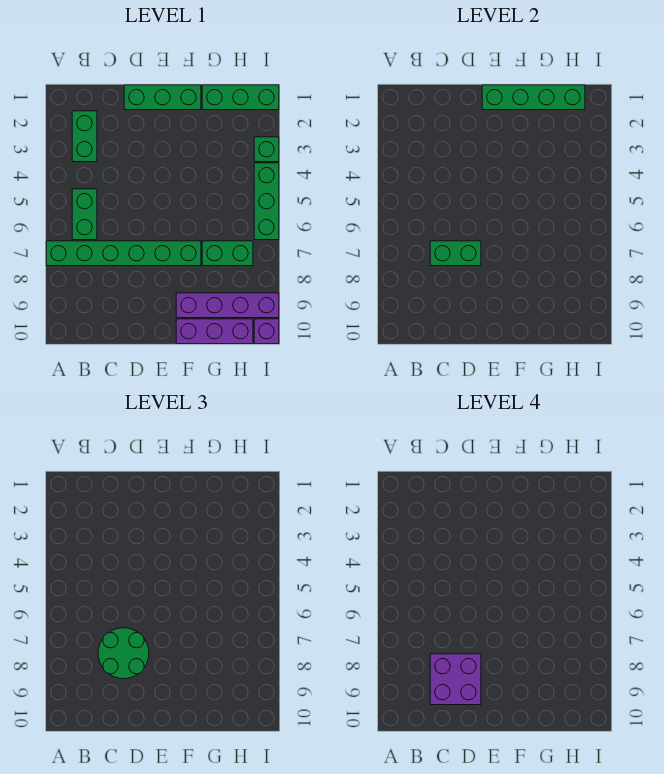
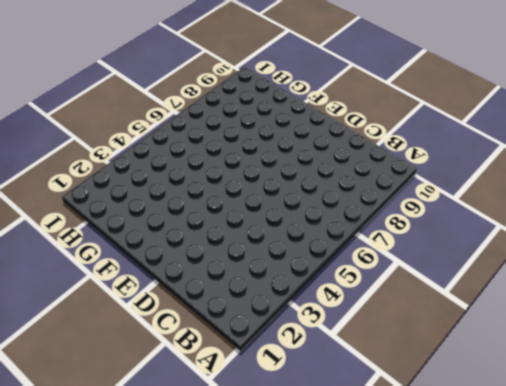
none -> green 1x6 brick [46,241,201,266]
none -> green 1x2 brick [72,111,97,162]
none -> green 1x2 brick [72,189,97,240]

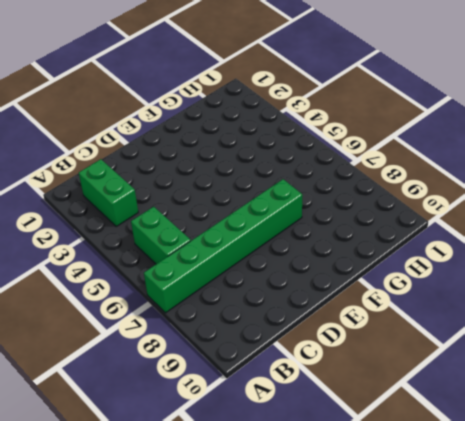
none -> green 1x3 brick [124,85,201,110]
none -> purple 1x4 brick [176,293,279,318]
none -> purple 1x3 brick [176,319,253,344]

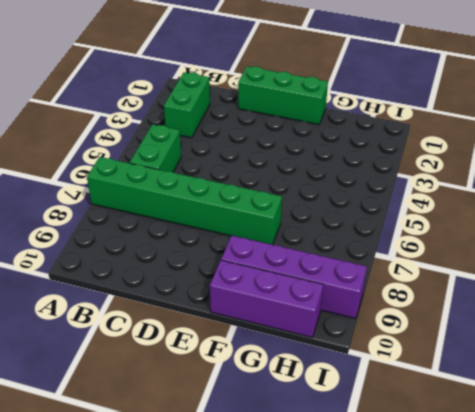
none -> green 1x3 brick [202,85,279,110]
none -> green 1x2 brick [202,241,253,266]
none -> green 1x1 brick [254,137,279,162]

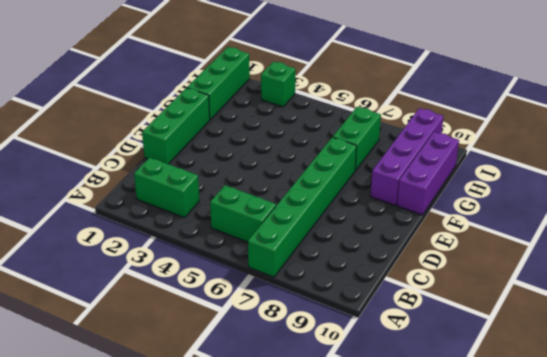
none -> green 1x3 brick [254,163,279,240]
none -> purple 1x1 brick [254,319,279,344]
none -> green 1x2 brick [430,241,481,266]

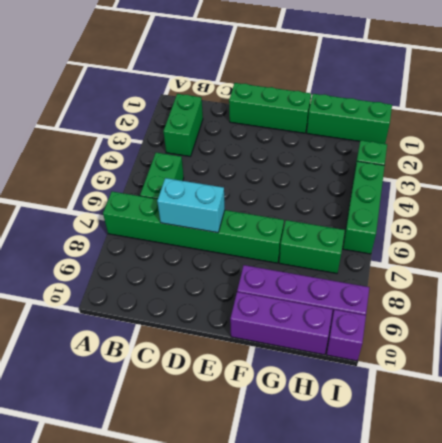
cyan 1x2 brick [157,178,225,233] -> green 1x2 brick [430,241,481,266]
none -> green 1x4 brick [482,85,585,110]
none -> green 2x2 round brick [98,628,149,679]
none -> purple 2x2 brick [430,654,481,705]

